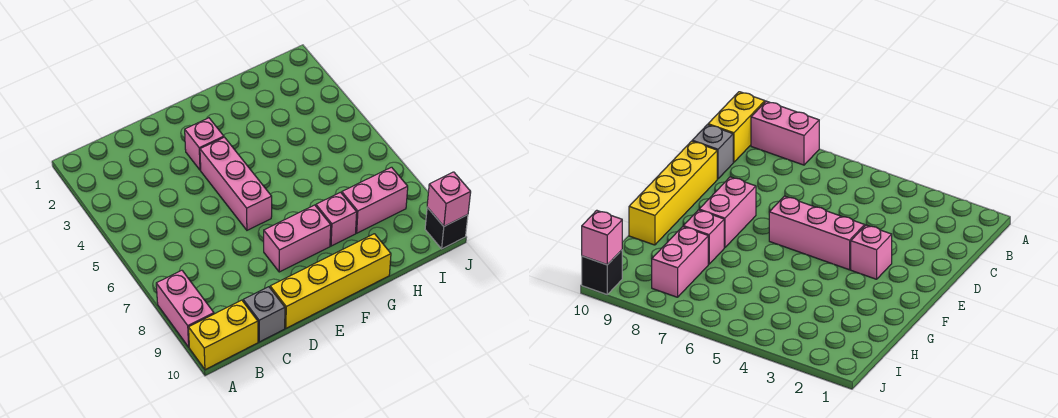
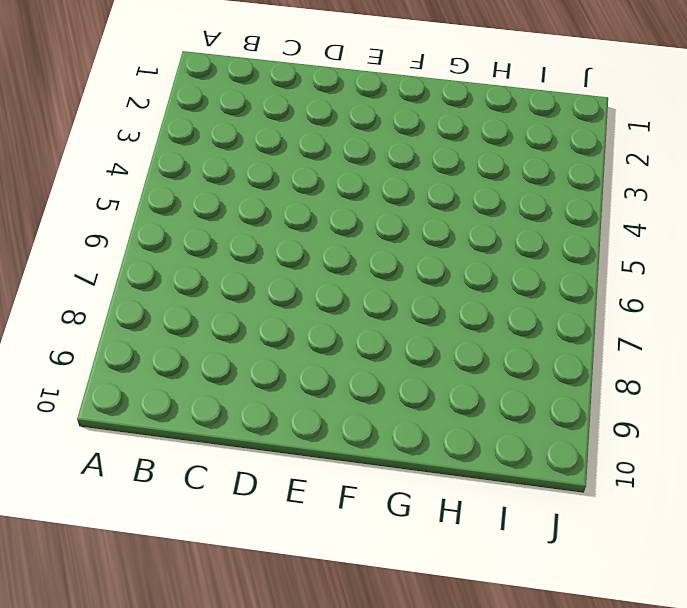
none -> pink 1x2 brick [156,270,214,347]
none -> yellow 1x2 brick [189,300,258,370]

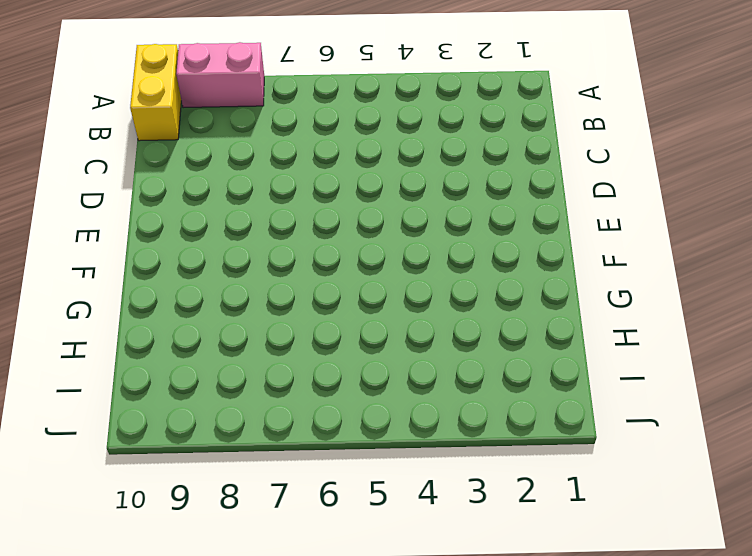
none -> grey 1x1 brick [243,287,285,342]
none -> yellow 1x4 brick [270,234,391,328]

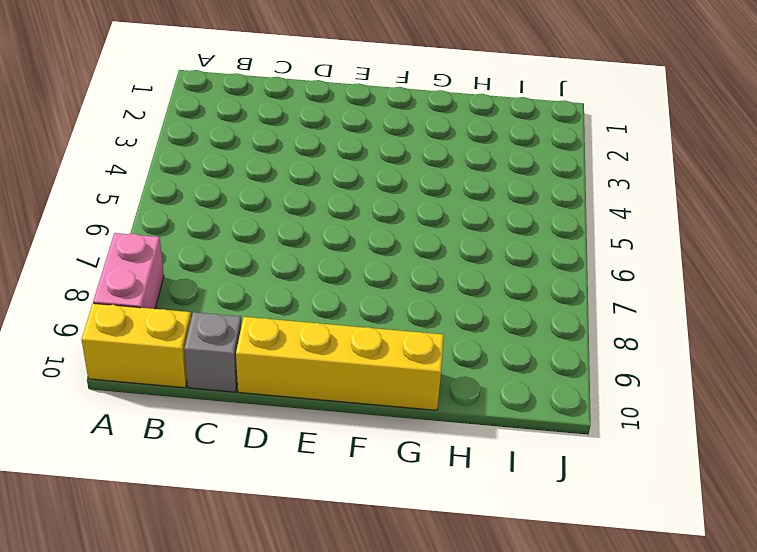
none -> pink 1x1 brick [185,118,224,170]
none -> pink 1x3 brick [200,137,272,230]

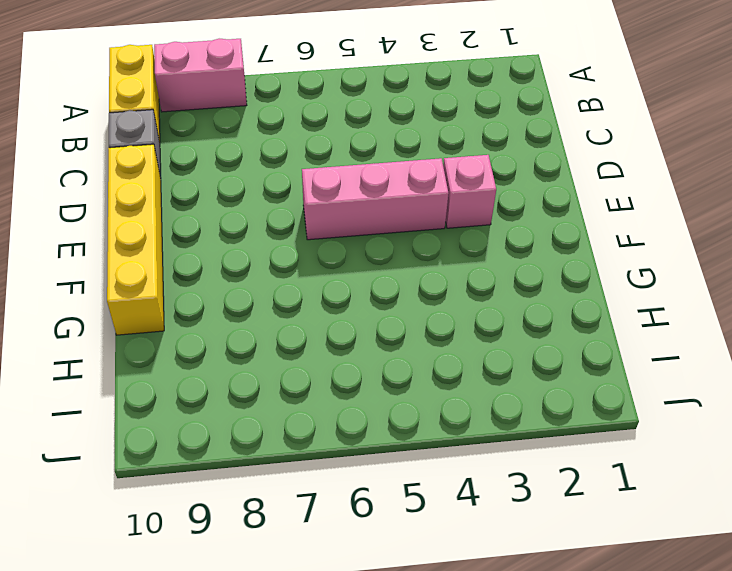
none -> pink 1x2 brick [264,205,331,272]
none -> pink 1x1 brick [316,192,357,246]

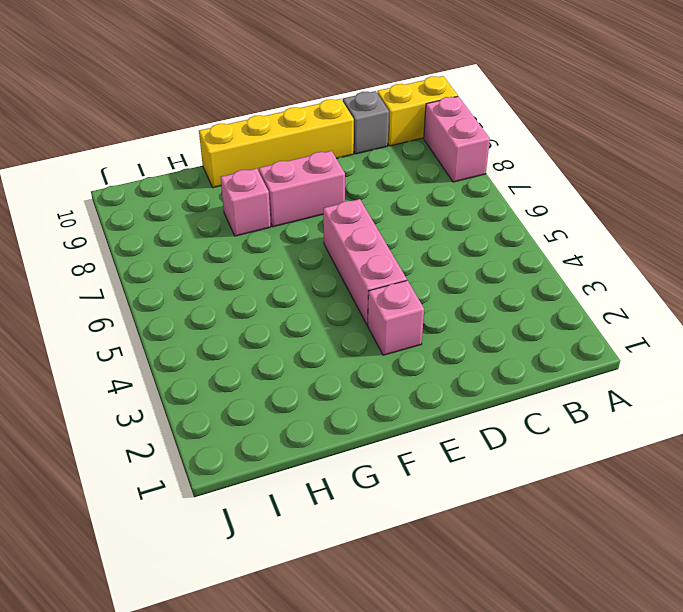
none -> pink 1x2 brick [342,167,408,233]
none -> black 1x1 brick [425,207,468,249]

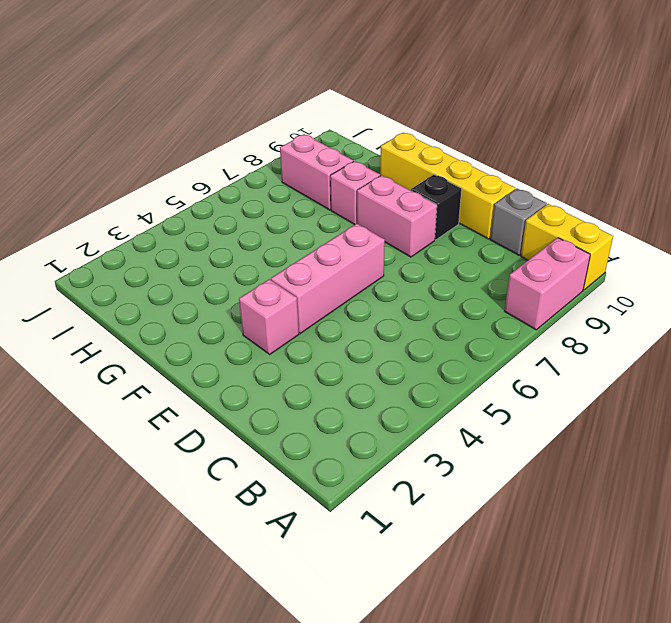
black 1x1 brick [411,175,462,240] -> black 1x1 brick moved to [425,207,468,249]
none -> pink 1x1 brick [427,172,471,226]

